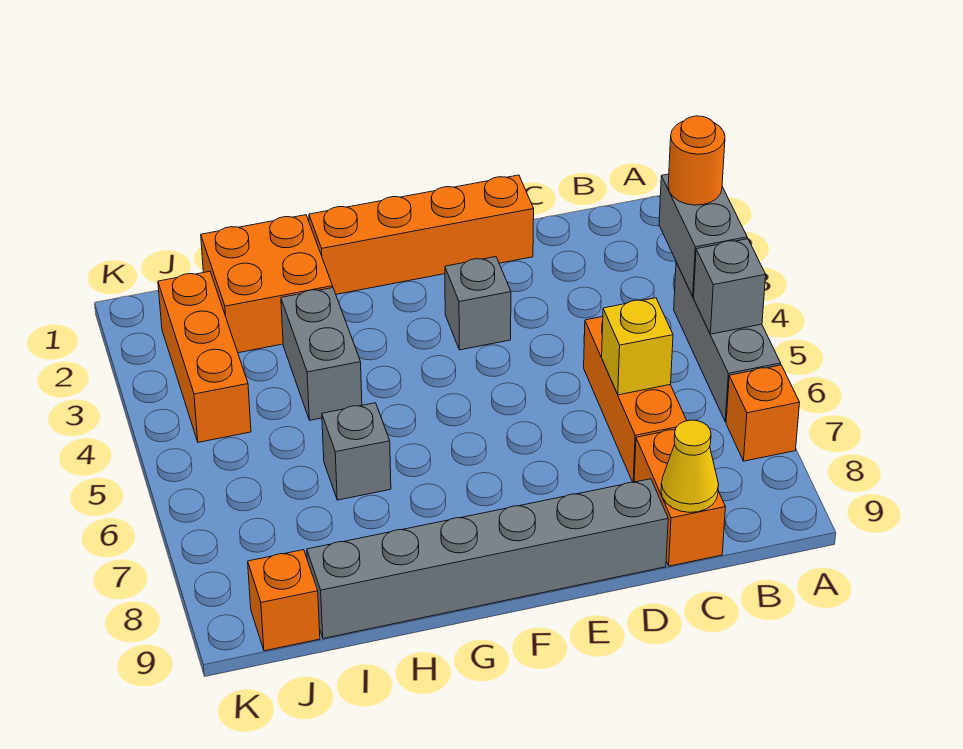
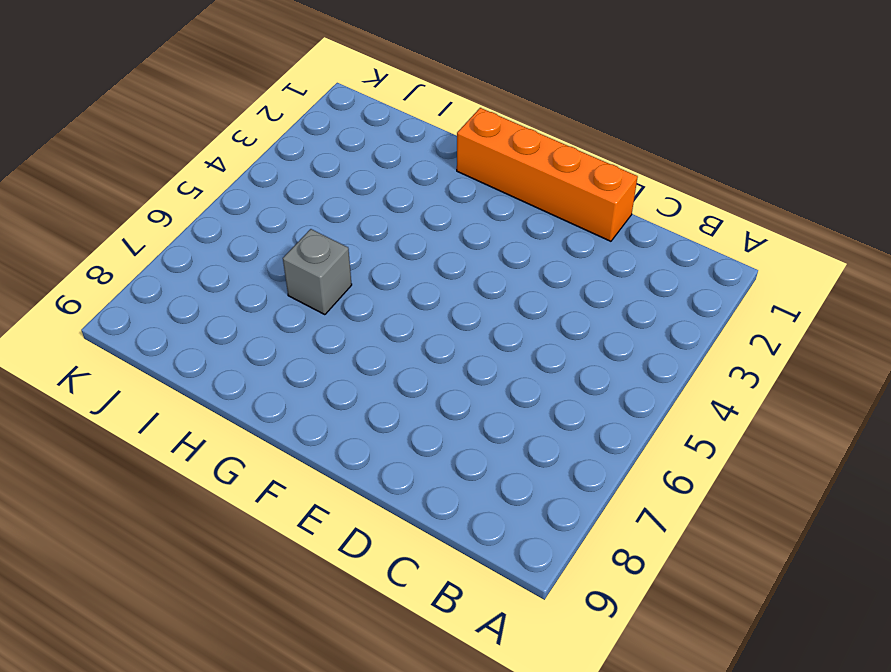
none -> grey 1x3 brick [674,262,781,422]
none -> orange 1x1 brick [726,365,800,461]
none -> orange 1x3 brick [584,317,687,482]

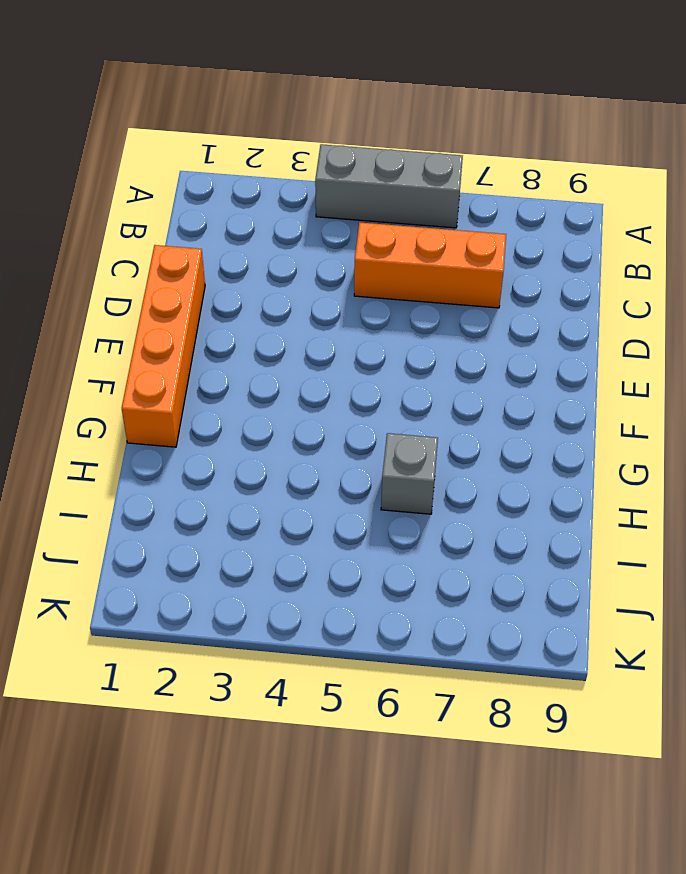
none -> orange 1x1 brick [726,365,800,461]
none -> orange 1x2 brick [634,430,725,566]
none -> grey 1x6 brick [307,479,668,638]

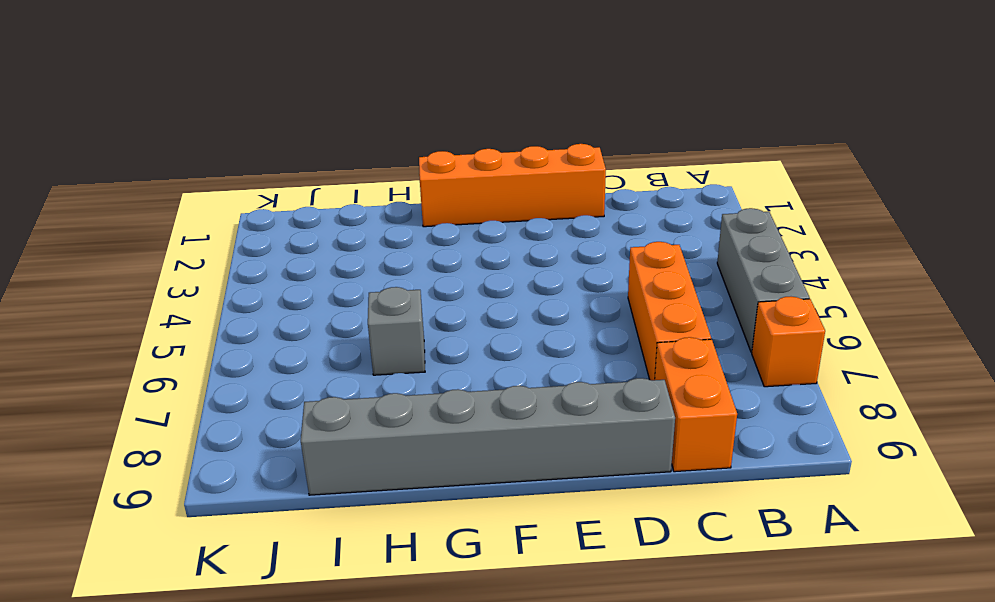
none -> grey 1x1 brick [445,257,511,350]
none -> orange 2x2 brick [201,215,333,353]
none -> grey 1x2 brick [281,288,362,420]

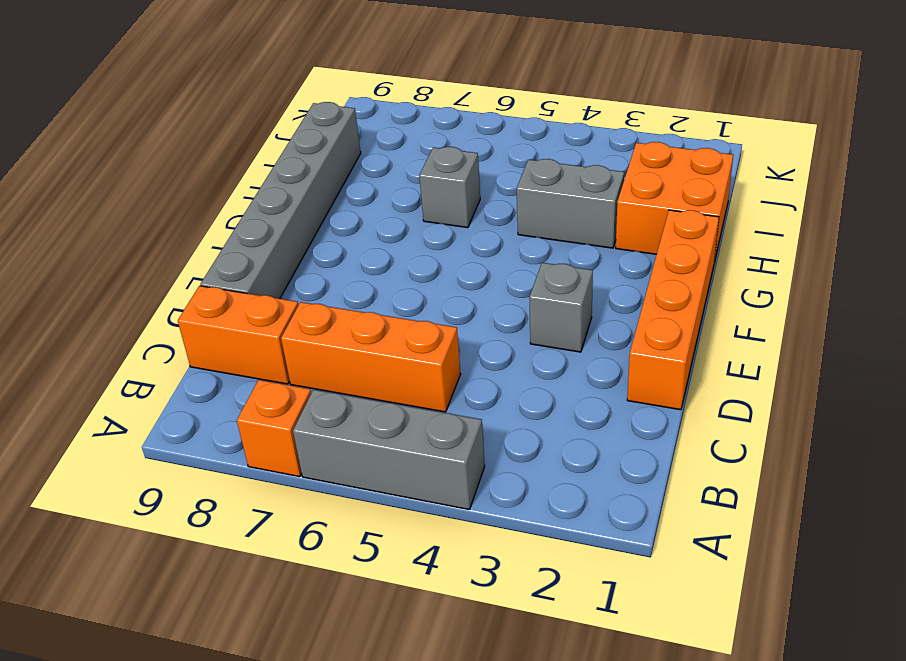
none -> orange 1x3 brick [158,271,251,442]
none -> orange 1x1 brick [248,550,320,651]
none -> grey 1x2 brick [659,174,747,296]

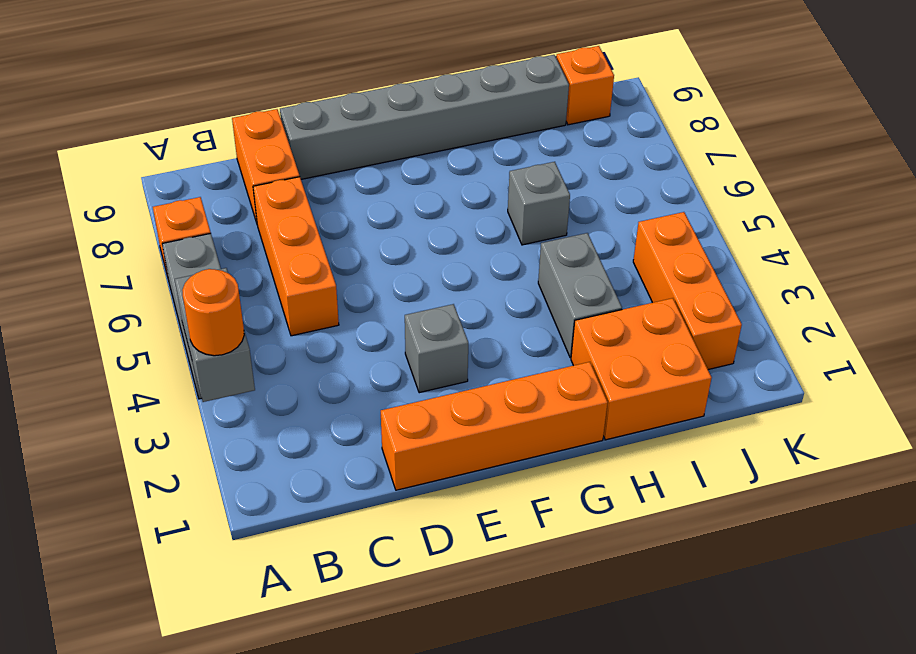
none -> grey 1x1 brick [694,239,766,334]
none -> yellow 1x1 brick [602,298,673,395]
none -> yellow 1x1 cone [661,420,719,512]

